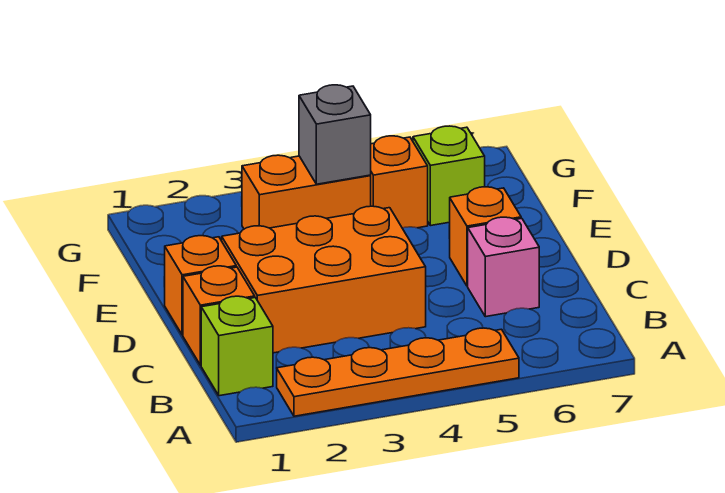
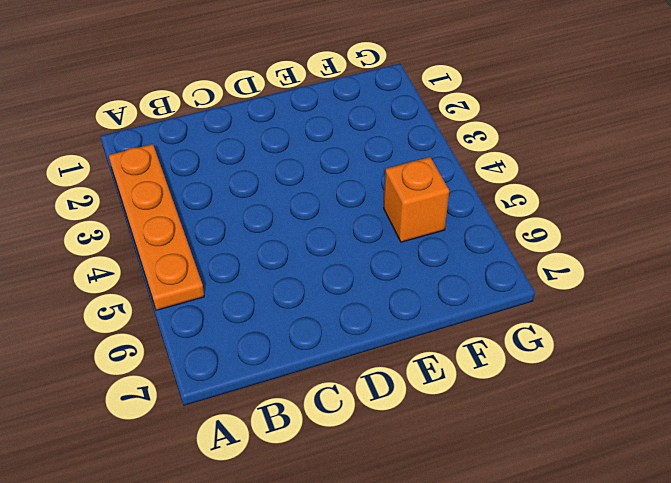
none -> lime 1x1 brick [201,296,273,396]
none -> orange 1x1 brick [183,266,255,365]

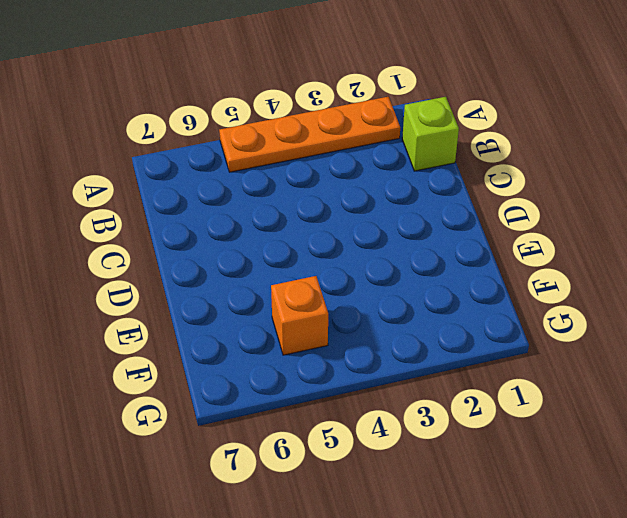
none -> orange 1x1 brick [183,266,255,365]
none -> orange 2x3 brick [222,206,426,353]

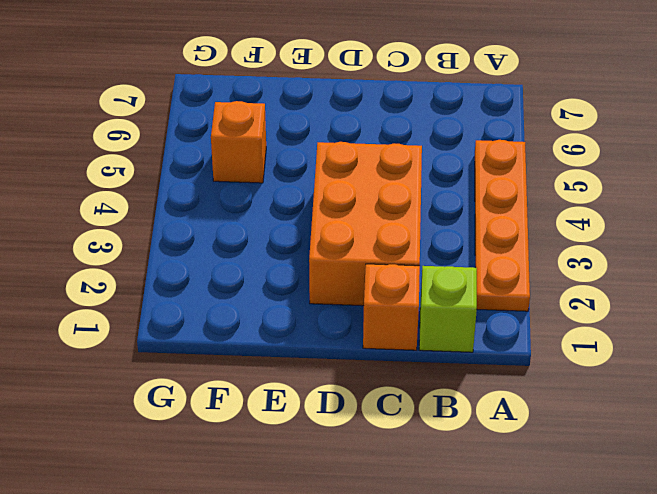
none -> pink 1x1 brick [468,217,539,317]
none -> orange 1x1 brick [165,236,236,335]

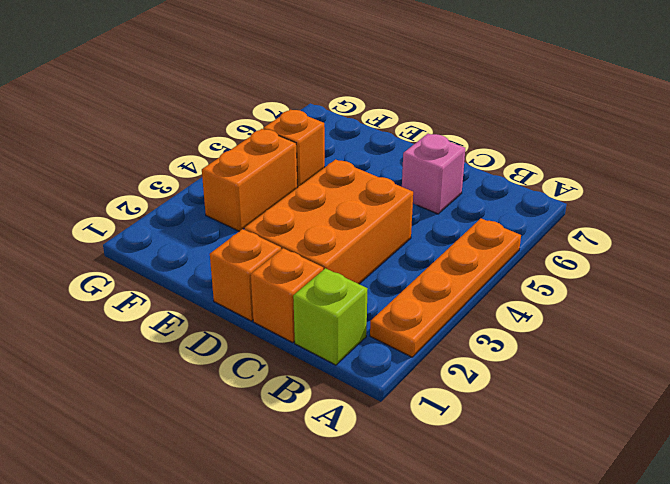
none -> orange 1x1 brick [449,187,521,286]
none -> lime 1x1 brick [413,126,485,226]

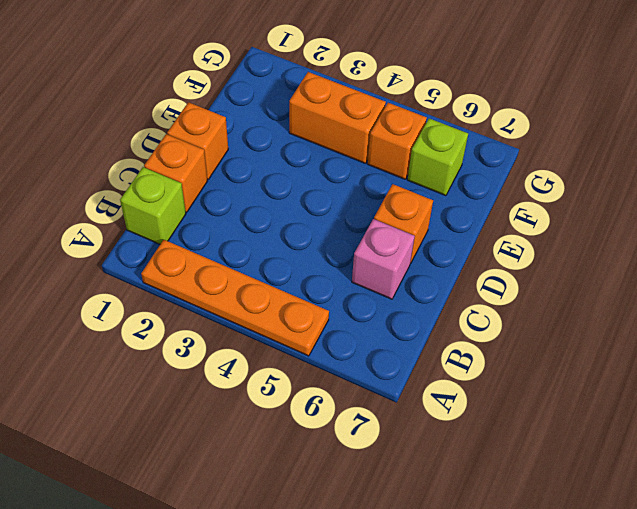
none -> orange 2x3 brick [222,206,426,353]
none -> grey 1x1 brick [299,85,371,184]

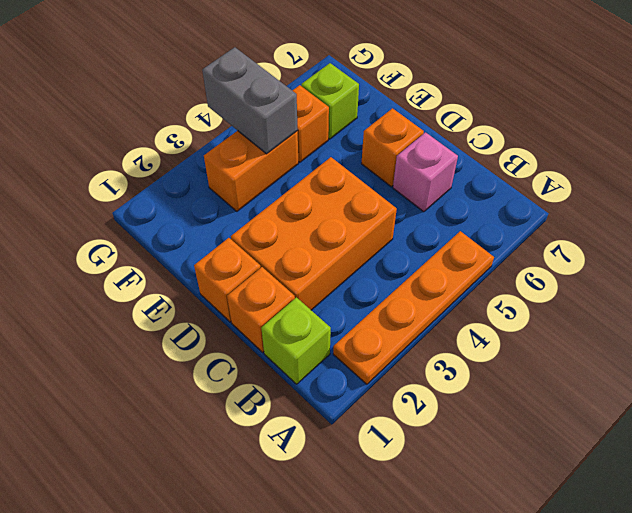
grey 1x2 brick [202,47,298,154] -> grey 1x1 brick [299,85,371,184]

